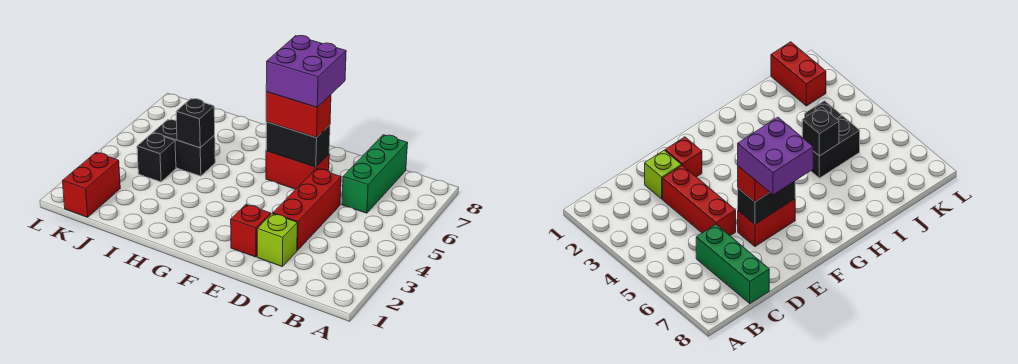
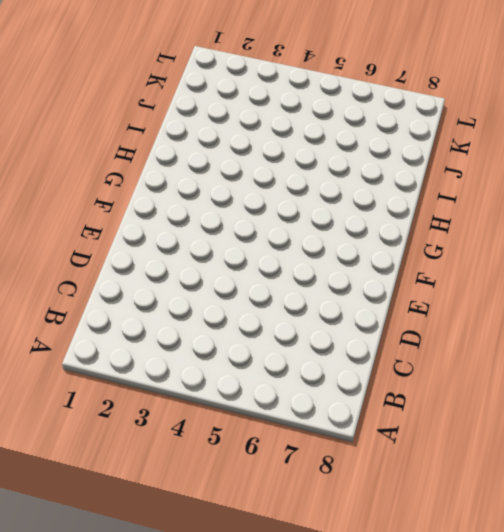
none -> green 1x3 brick [342,135,408,213]
none -> lime 1x1 brick [257,213,297,267]
none -> red 1x3 brick [273,169,341,250]

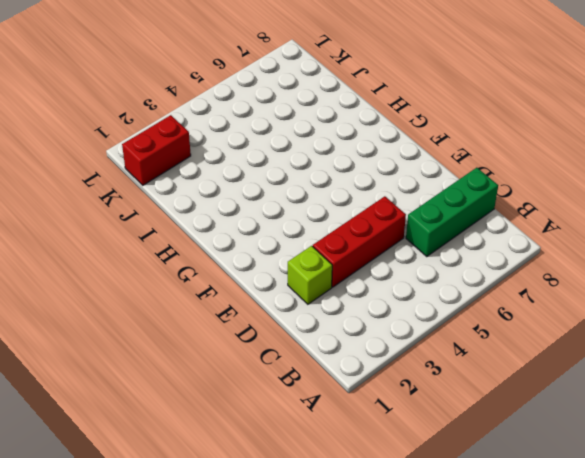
none -> red 1x1 brick [231,204,271,257]
none -> red 1x2 brick [266,151,329,189]
none -> black 1x2 brick [153,120,215,176]

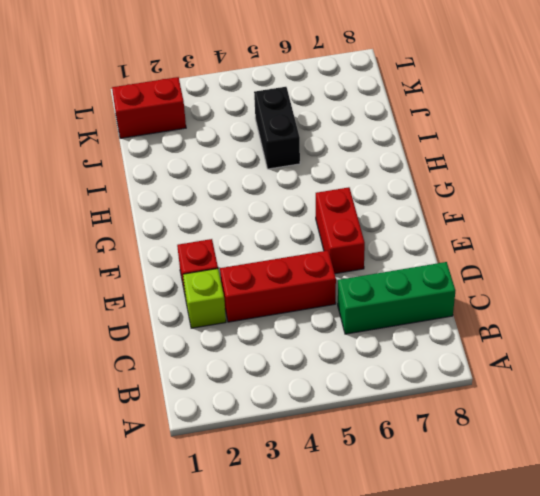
none -> black 1x1 brick [137,133,176,182]
none -> black 1x2 brick [266,122,330,167]
none -> black 1x1 brick [176,99,215,148]

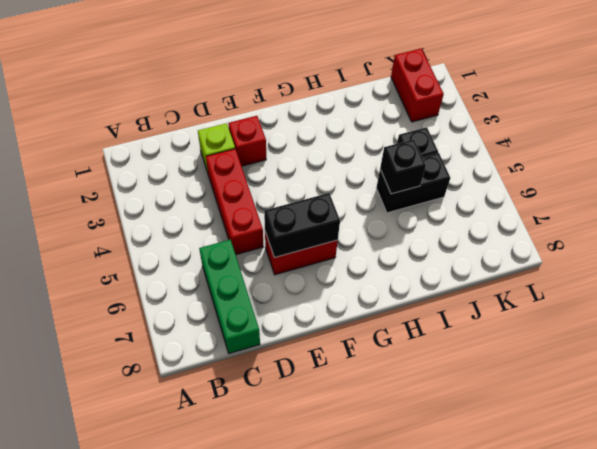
none -> red 1x2 brick [266,92,331,138]
none -> purple 2x2 brick [266,35,346,107]

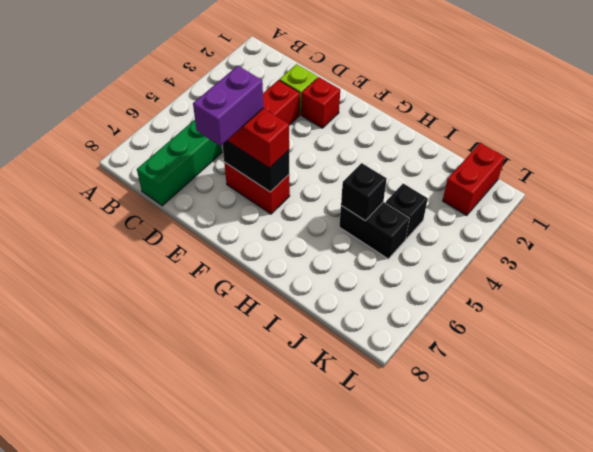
purple 1x2 brick [193,66,264,146] -> purple 2x2 brick [266,35,346,107]

